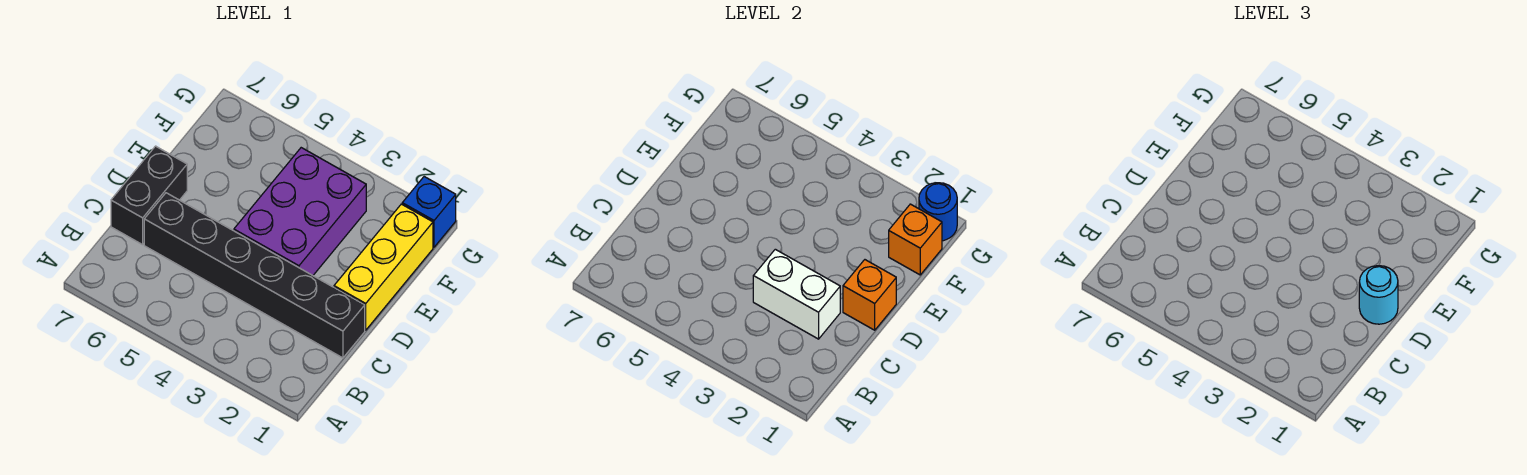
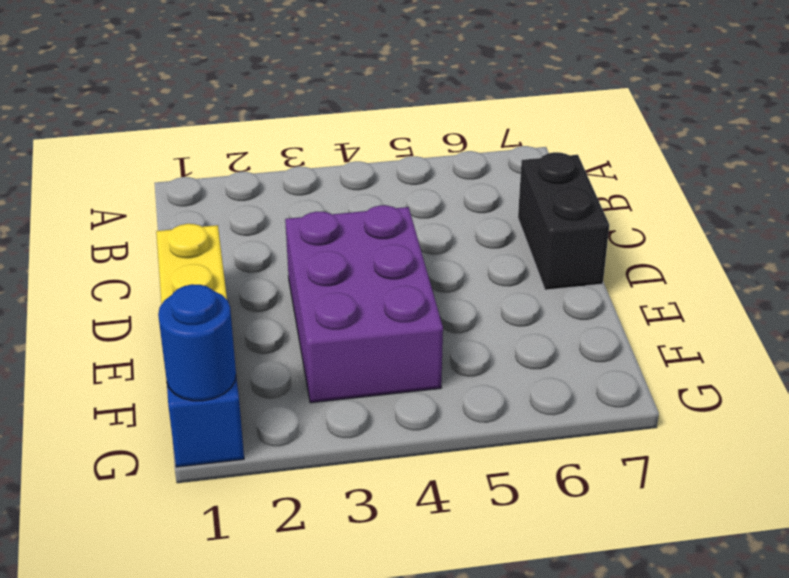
none -> black 1x6 brick [144,193,365,358]
none -> white 1x2 brick [753,249,840,339]

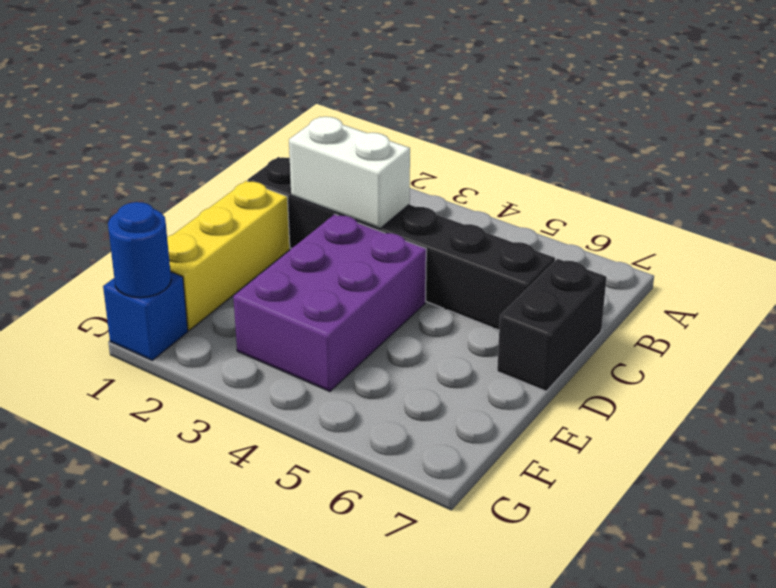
none -> orange 1x1 brick [843,260,896,330]
none -> orange 1x1 brick [889,204,942,275]

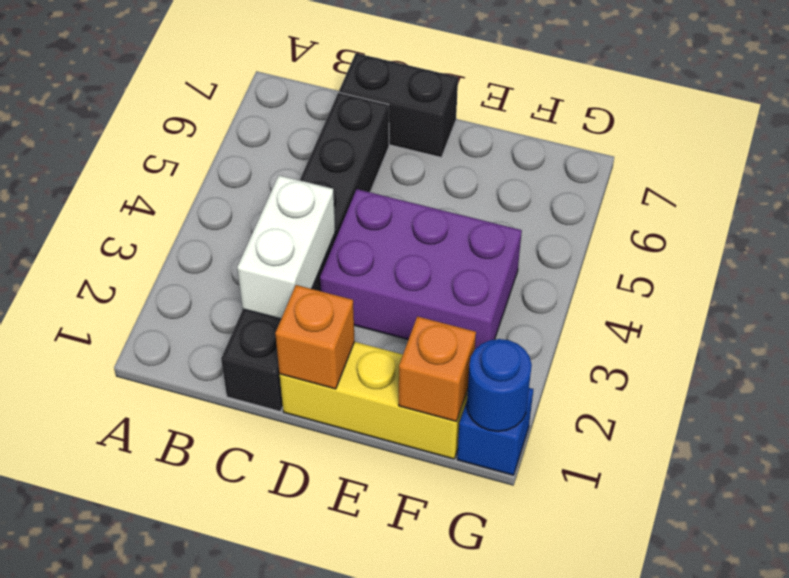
none -> cyan 1x1 round brick [1359,266,1398,324]

